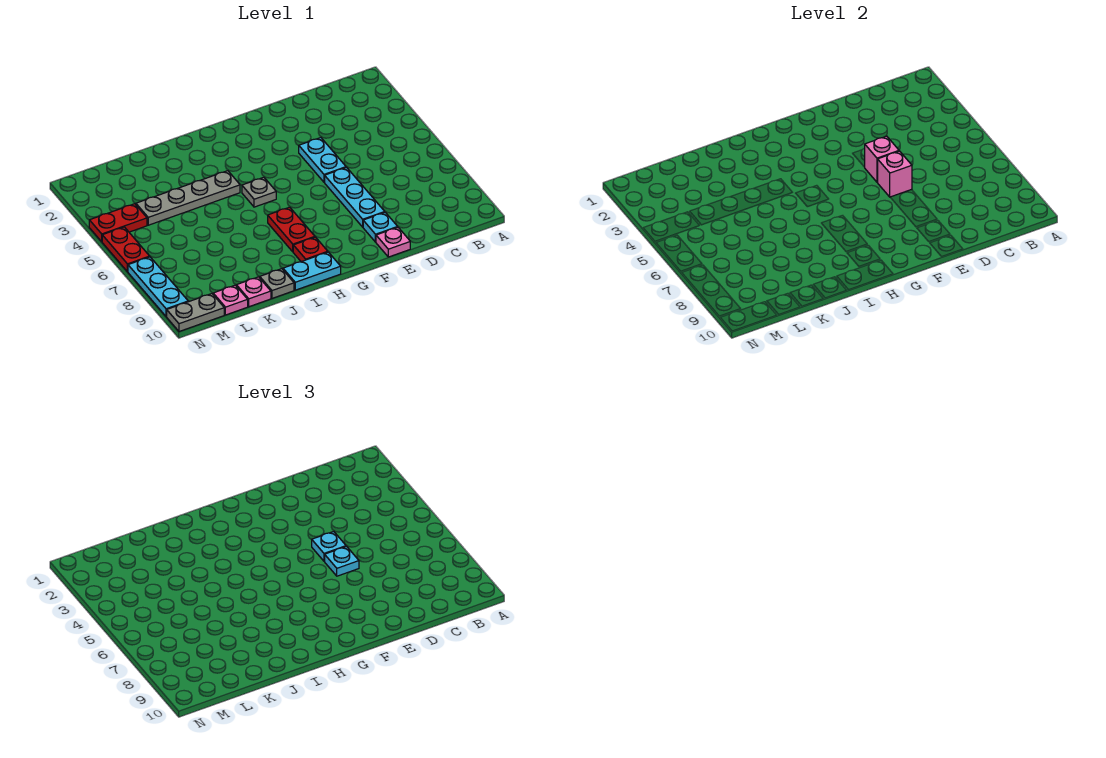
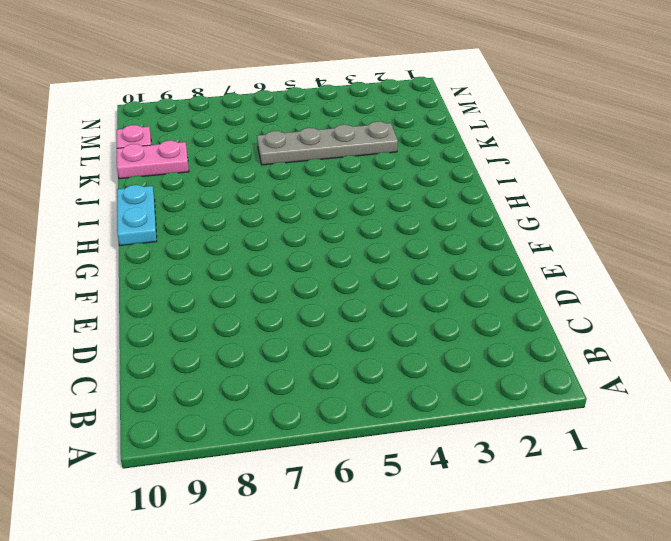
grey 1x4 plate [257,122,398,165] -> grey 1x4 plate turned to [136,171,240,225]
pink 1x2 plate [117,141,189,179] -> pink 1x1 plate [236,277,271,307]
none -> cyan 1x2 plate [299,138,346,182]
none -> cyan 1x3 plate [325,168,385,227]
none -> cyan 1x1 plate [363,212,398,242]

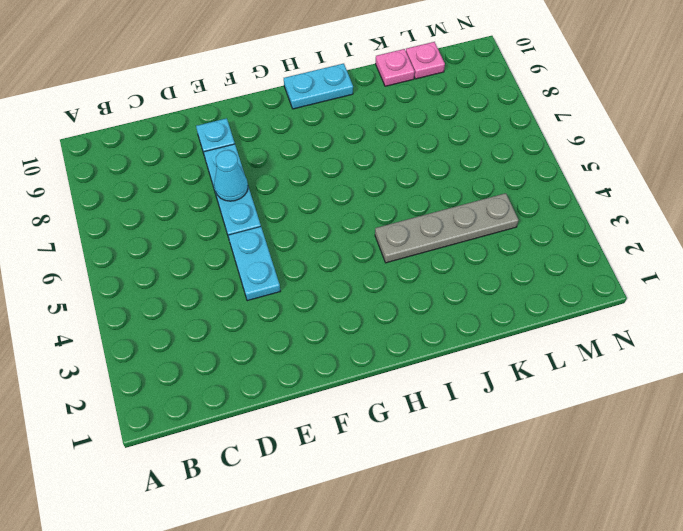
cyan 1x1 cone [214,150,248,201] -> none
none -> pink 1x1 plate [376,227,410,257]
none -> grey 1x1 plate [242,177,276,207]
none -> red 1x2 plate [268,207,315,252]

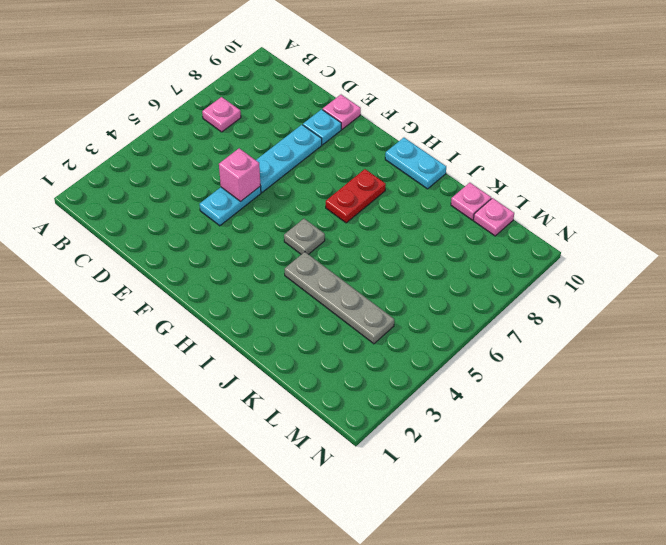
pink 1x1 plate [202,97,241,132] -> none
none -> red 1x1 plate [293,237,328,262]
none -> grey 1x1 plate [260,269,294,298]
none -> red 1x2 plate [89,204,147,242]

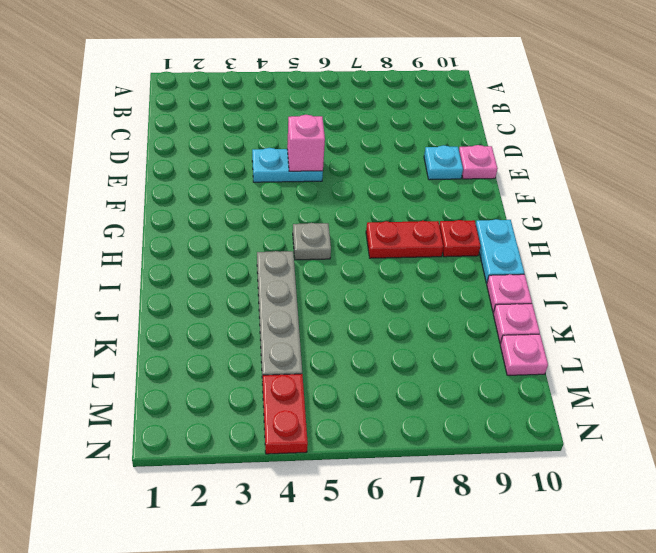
pink 1x1 plate [487,274,532,313] -> grey 1x1 plate [260,269,294,298]
none -> cyan 1x3 plate [325,168,385,227]
none -> grey 1x2 plate [167,294,224,332]
none -> red 1x2 plate [102,227,150,272]

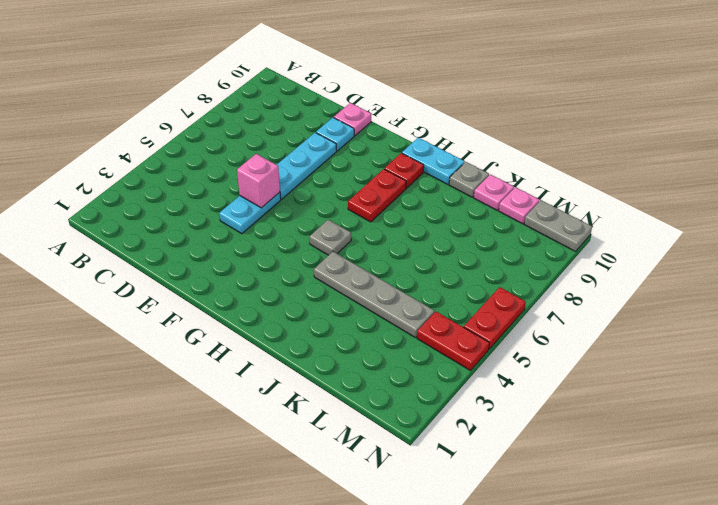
none -> cyan 1x3 plate [128,257,188,317]
none -> pink 1x1 brick [878,151,912,197]
none -> cyan 1x1 plate [312,532,346,561]

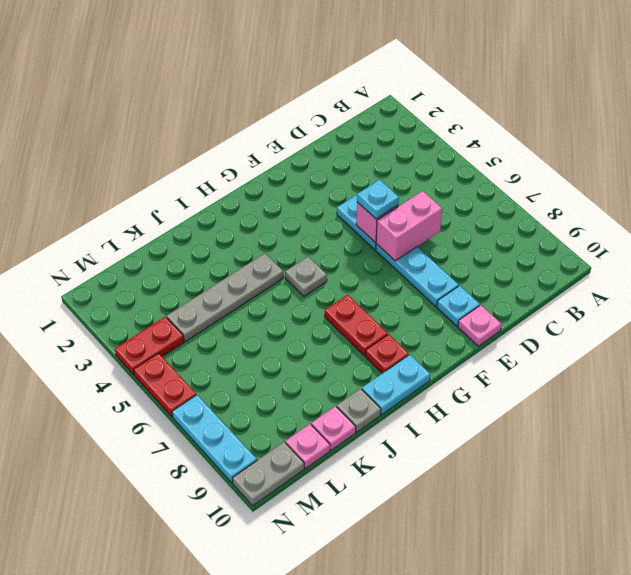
pink 1x2 brick [376,191,442,261] -> pink 1x1 brick [878,151,912,197]
none -> cyan 1x1 plate [325,547,359,576]

